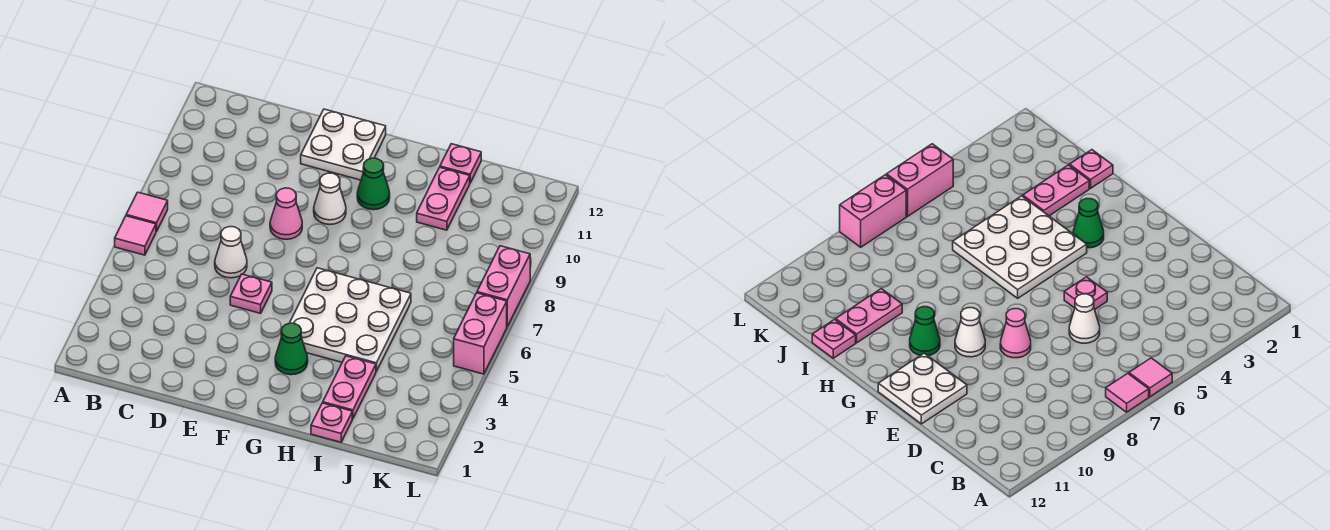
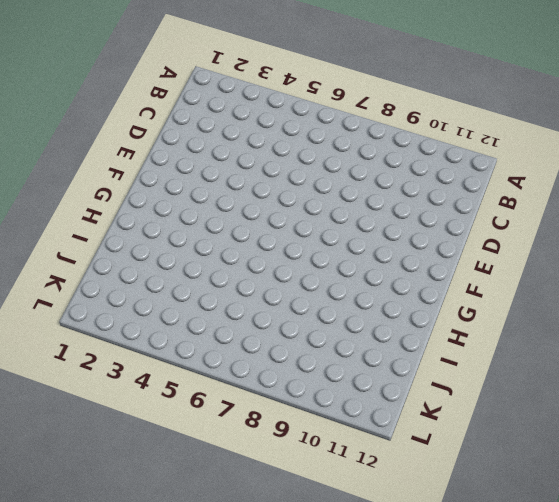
none -> pink 1x1 tile [115,216,156,255]
none -> pink 1x1 tile [126,192,168,232]
none -> white 1x1 cone [215,227,247,278]

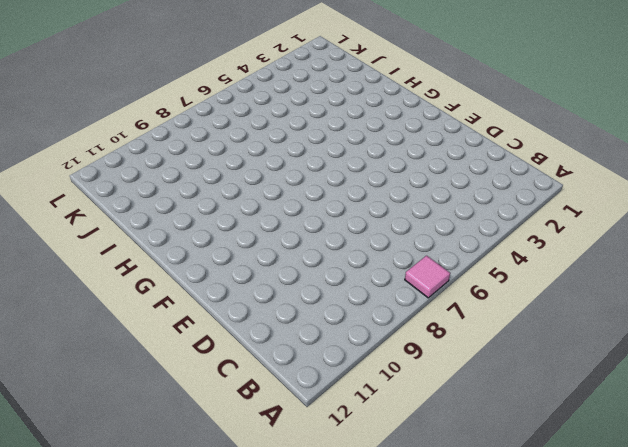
none -> pink 1x1 tile [115,216,156,255]
none -> white 1x1 cone [215,227,247,278]
none -> pink 1x1 plate [230,274,272,313]

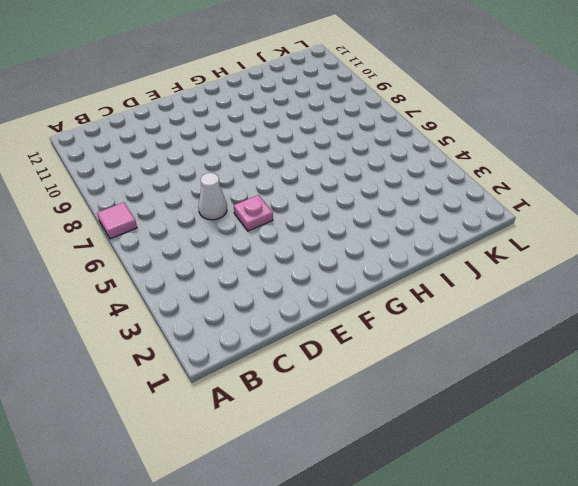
none -> pink 1x1 tile [115,216,156,255]
none -> pink 1x1 cone [270,188,302,239]
none -> white 2x2 plate [301,109,386,180]

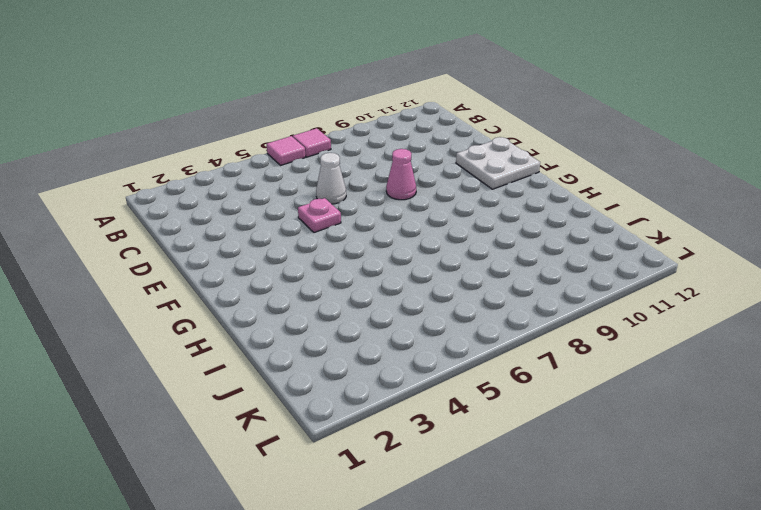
none -> white 1x1 cone [314,173,346,225]
none -> green 1x1 cone [275,323,308,375]
none -> white 3x3 plate [290,268,411,371]

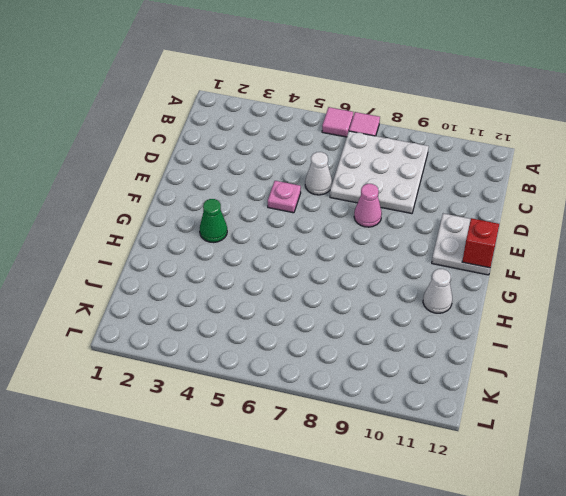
white 3x3 plate [330,131,429,214] -> white 3x3 plate moved to [290,268,411,371]
red 1x1 brick [462,218,499,268] -> none
white 1x1 cone [423,269,452,313] -> white 1x1 cone moved to [314,173,346,225]
none -> green 1x1 cone [357,158,390,210]
none -> pink 1x1 plate [311,403,352,442]
none -> pink 1x2 plate [323,356,376,419]

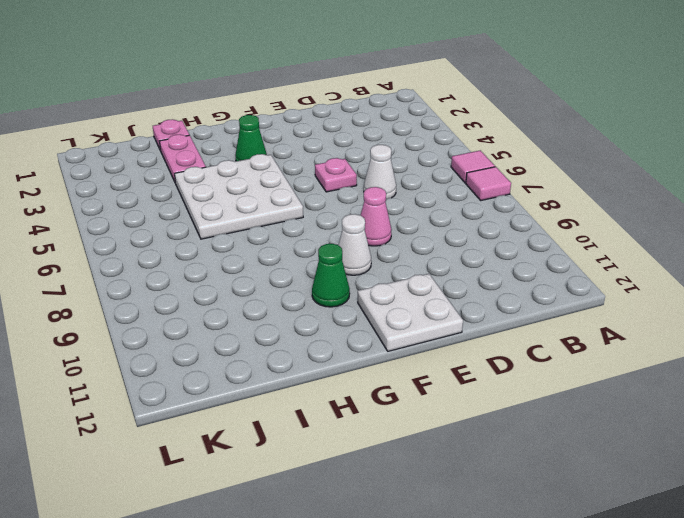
none -> pink 1x2 plate [417,167,470,230]
none -> pink 1x1 plate [440,144,481,183]
none -> pink 1x2 brick [454,293,507,374]

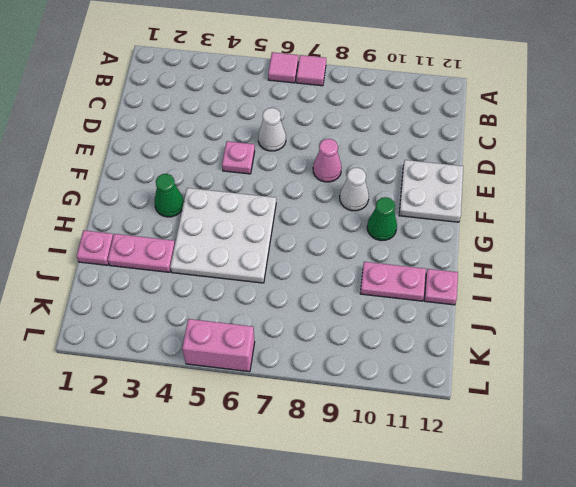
none -> pink 1x2 brick [477,246,530,326]

